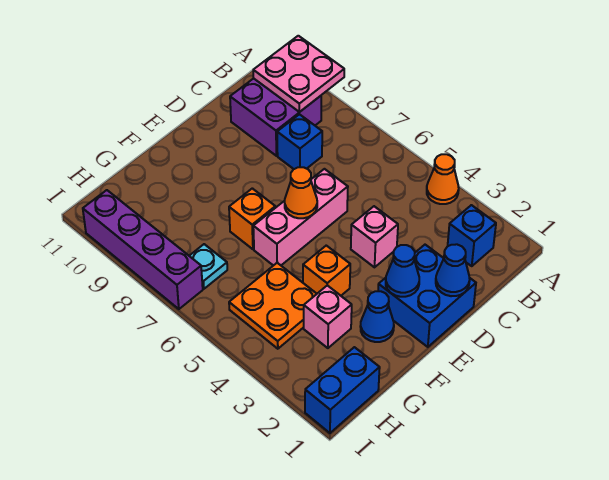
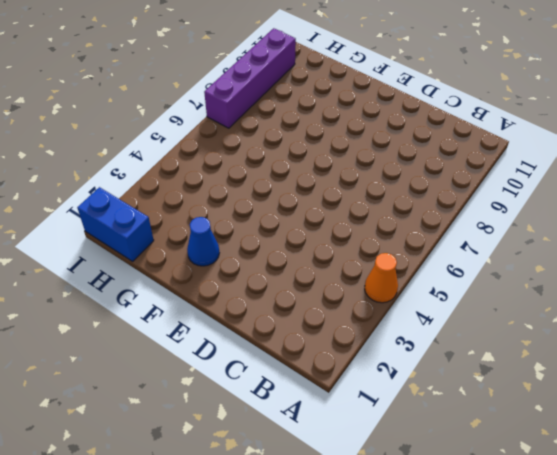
none -> blue 1x1 brick [448,205,496,266]
none -> purple 2x2 brick [230,78,321,156]
none -> blue 1x1 brick [277,114,322,169]

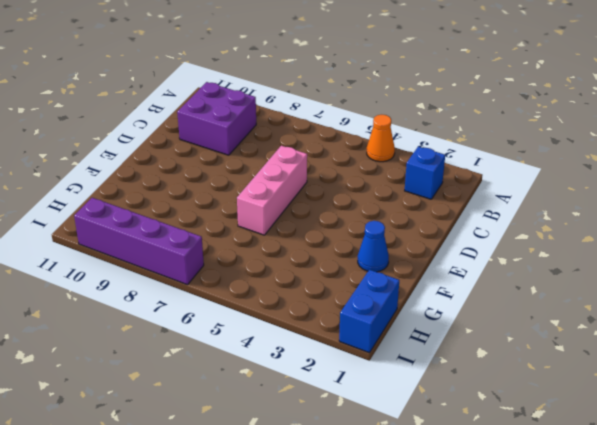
none -> blue 1x1 brick [277,114,322,169]
none -> blue 2x2 brick [378,245,476,347]
none -> pink 1x1 brick [351,206,398,267]

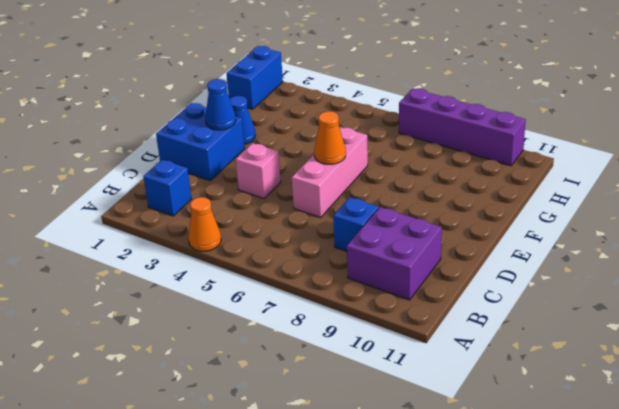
none -> orange 1x1 brick [303,246,350,296]
none -> orange 1x1 brick [229,188,275,249]
none -> pink 1x1 brick [304,285,352,348]

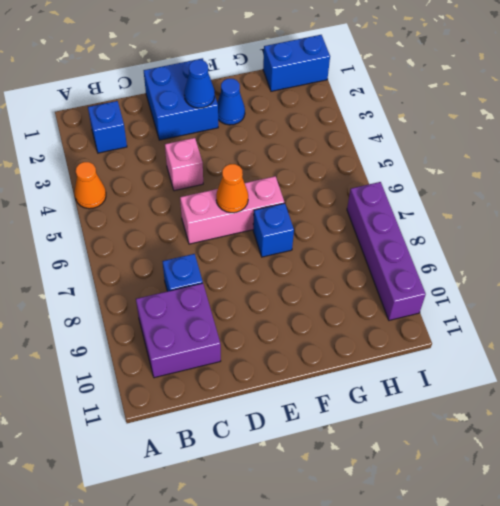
blue 1x1 brick [253,203,294,257] -> orange 1x1 brick [229,188,275,249]
none -> orange 1x1 brick [303,246,350,296]
none -> pink 1x1 brick [304,285,352,348]
none -> orange 2x2 plate [229,263,316,349]

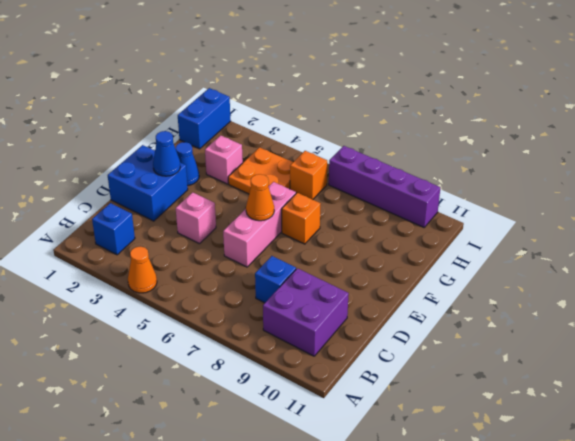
orange 1x1 brick [290,151,328,200] -> orange 1x1 brick moved to [303,246,350,296]
none -> cyan 1x1 plate [190,244,227,289]
none -> pink 2x2 plate [253,36,344,112]
none -> blue 1x1 cone [436,244,470,296]

